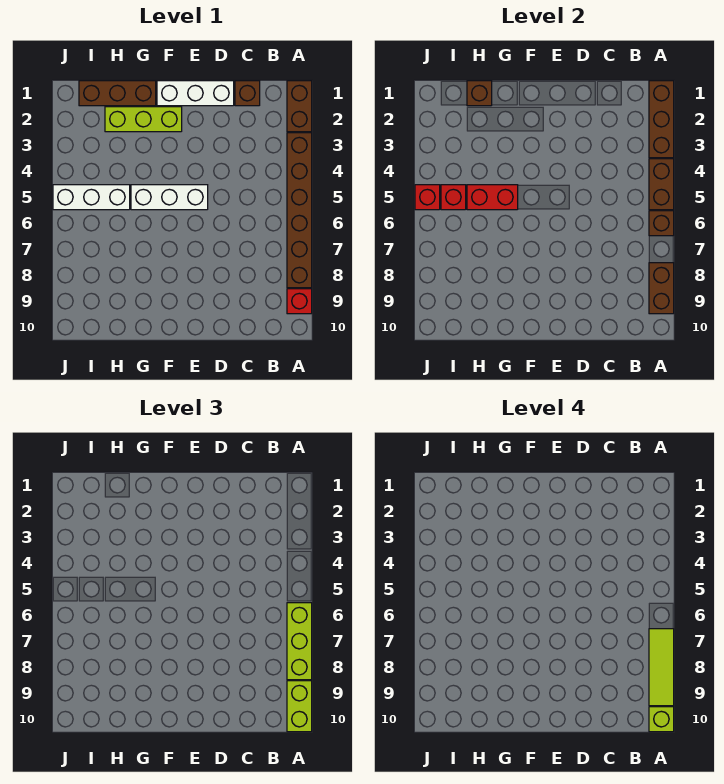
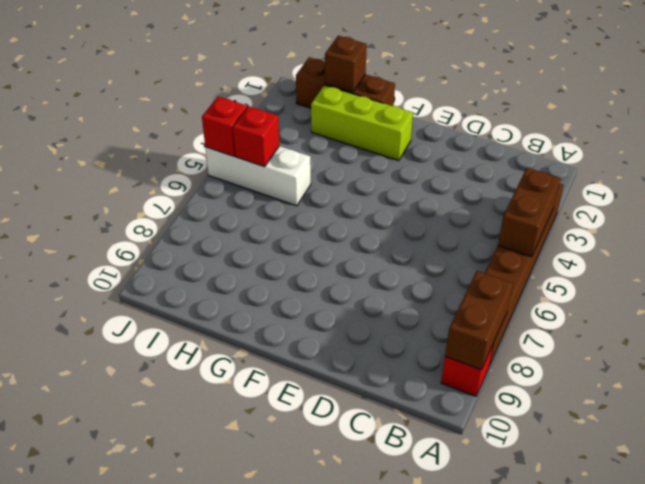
none -> brown 1x2 brick [287,81,312,132]
none -> brown 1x1 brick [235,81,260,106]
none -> white 1x3 brick [157,81,234,106]

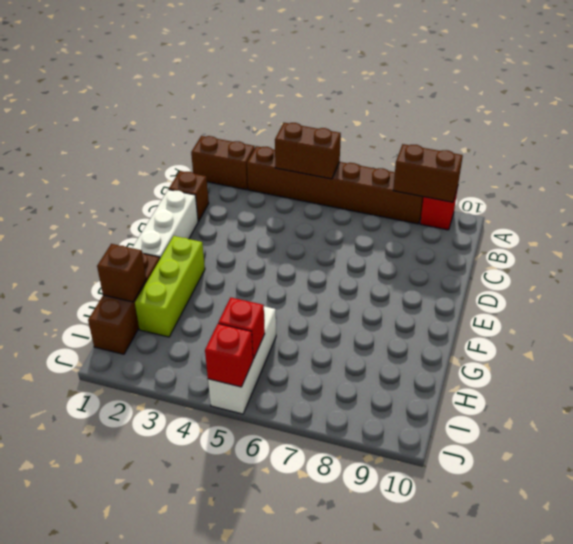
none -> white 1x3 brick [131,185,208,210]
none -> brown 1x3 brick [649,81,674,158]
none -> brown 1x1 brick [649,211,674,236]

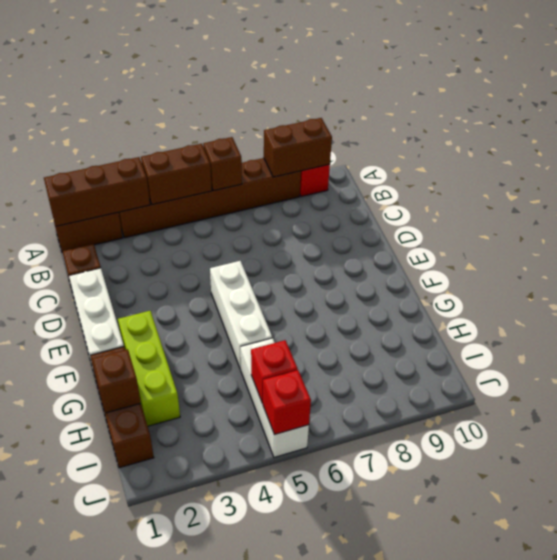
none -> red 1x2 brick [467,185,518,210]
none -> lime 1x3 brick [287,603,312,680]
none -> lime 1x2 brick [287,681,312,732]

